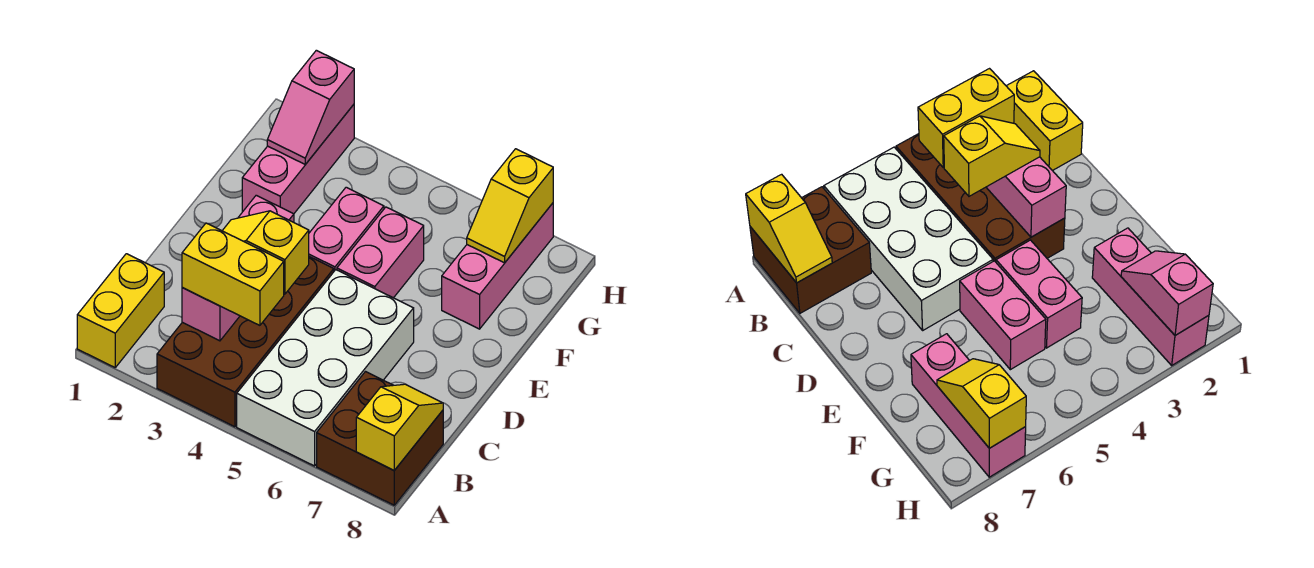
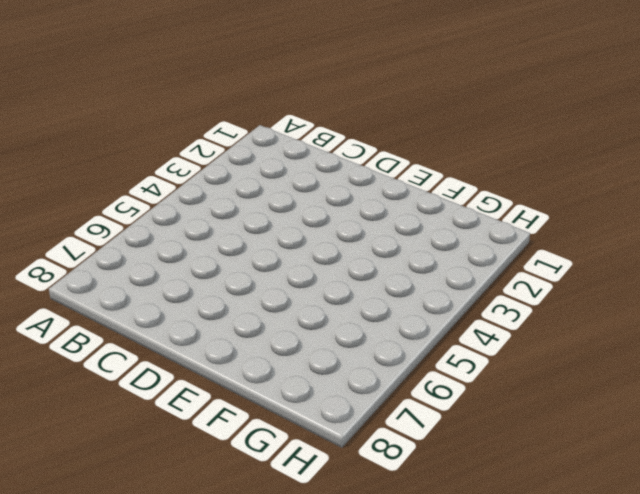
none -> yellow 1x2 brick [77,254,164,367]
none -> brown 2x4 brick [157,257,334,427]
none -> white 2x4 brick [237,270,414,466]

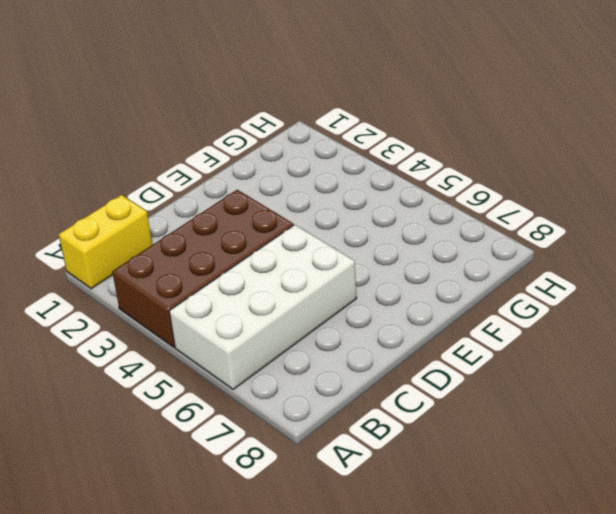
none -> brown 2x2 brick [317,372,443,505]
none -> pink 1x2 brick [309,187,384,271]
none -> pink 1x2 brick [337,207,424,298]

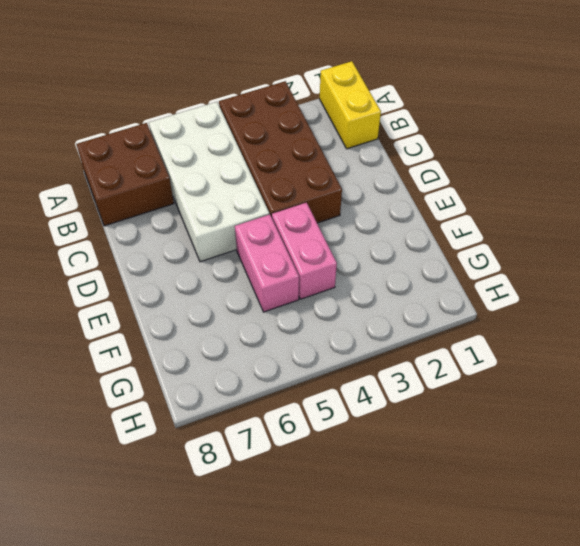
none -> pink 1x3 brick [242,105,354,214]
none -> pink 1x3 brick [442,203,553,329]
none -> yellow 1x2 slope [356,384,443,470]

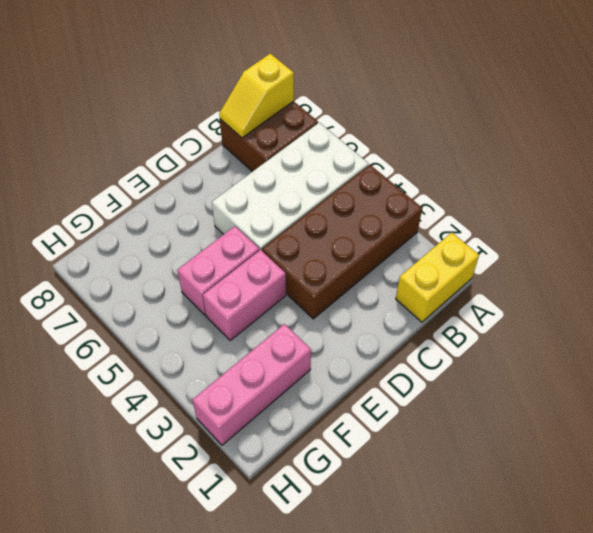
none -> pink 1x3 brick [442,203,553,329]
none -> pink 1x3 brick [182,195,294,341]
none -> pink 1x2 slope [267,50,354,164]

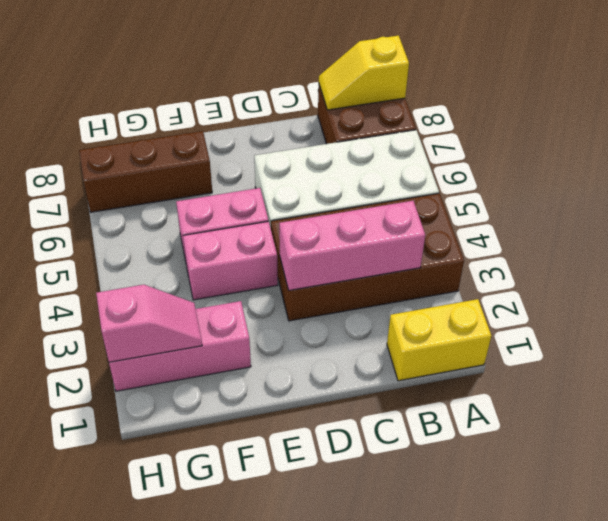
brown 1x3 brick [79,131,212,212] -> pink 1x3 brick [442,203,553,329]
none -> yellow 1x2 slope [467,149,553,263]
none -> yellow 1x2 brick [182,223,284,325]
none -> yellow 1x2 slope [222,211,309,294]

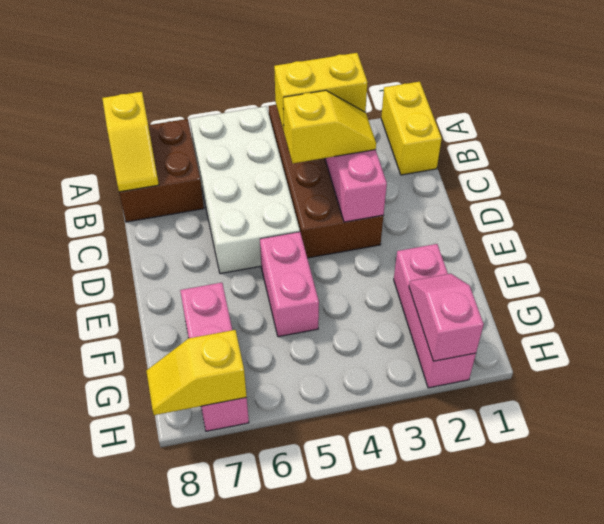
yellow 1x2 slope [146,330,247,415] -> yellow 1x2 slope turned to [467,149,553,263]
none -> pink 1x2 brick [309,187,384,271]

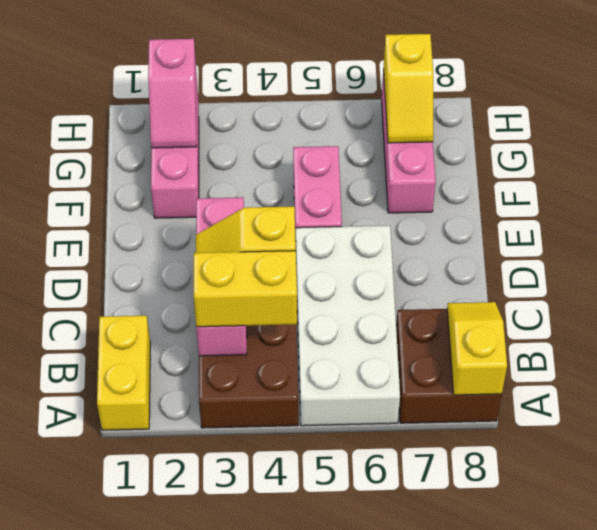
none -> pink 1x2 brick [309,187,384,271]

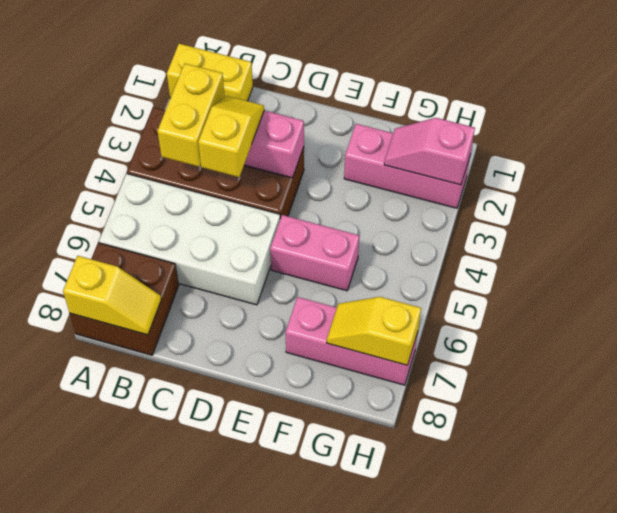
none -> pink 1x2 brick [309,187,384,271]

